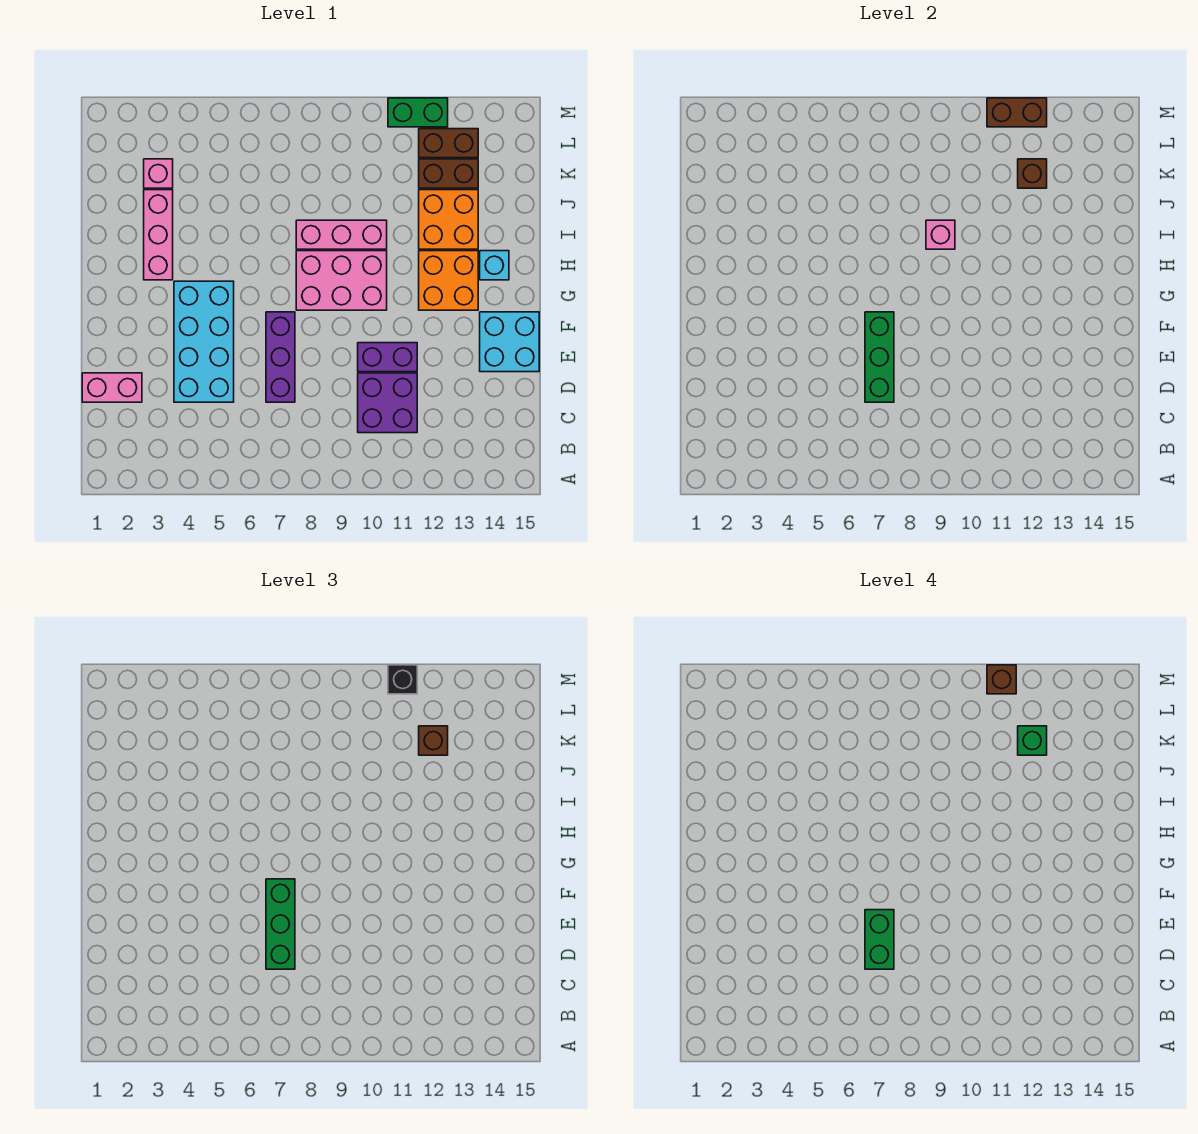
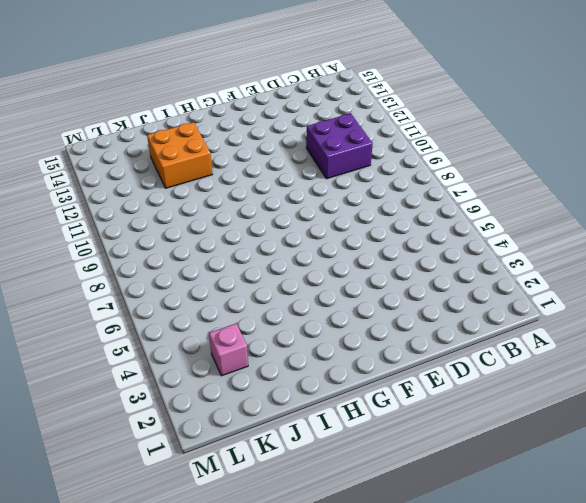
none -> pink 1x2 brick [82,373,142,402]
none -> cyan 2x4 brick [174,281,234,402]
none -> purple 1x3 brick [266,312,295,402]

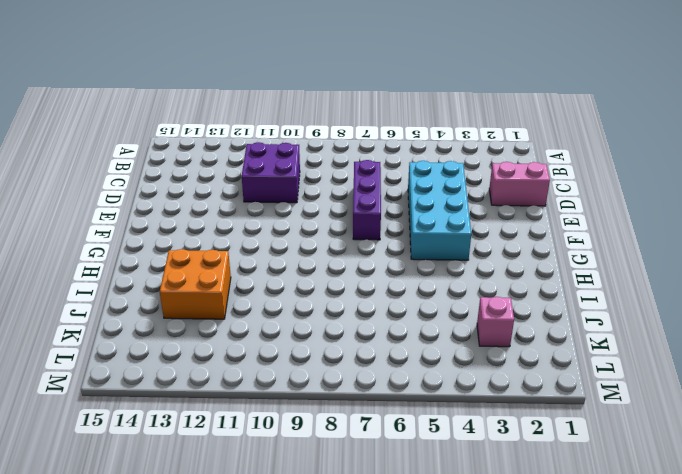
none -> purple 1x2 brick [358,343,417,372]
none -> cyan 2x2 brick [480,312,539,372]
none -> pink 2x3 brick [296,251,387,310]

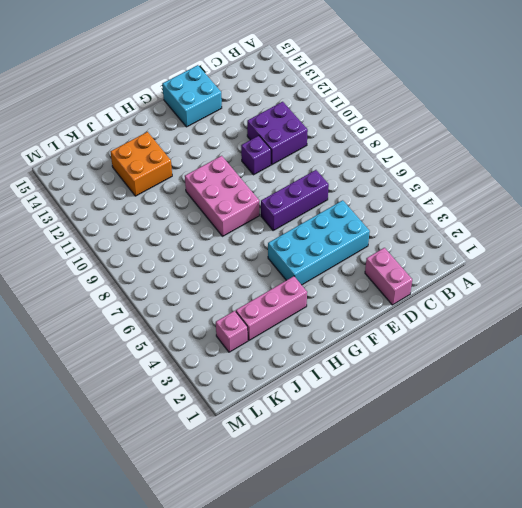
purple 1x1 brick [241,136,271,175] -> purple 1x2 brick [358,343,417,372]
none -> orange 2x2 brick [419,251,478,310]
none -> cyan 1x1 brick [480,251,509,280]
none -> pink 1x3 brick [296,220,387,249]

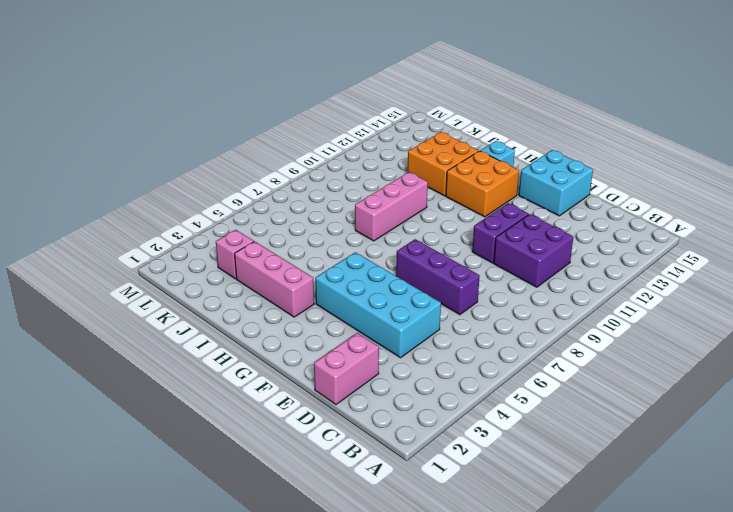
none -> pink 2x3 brick [296,251,387,310]
none -> brown 1x2 brick [419,159,478,188]
none -> brown 1x2 brick [419,129,478,158]

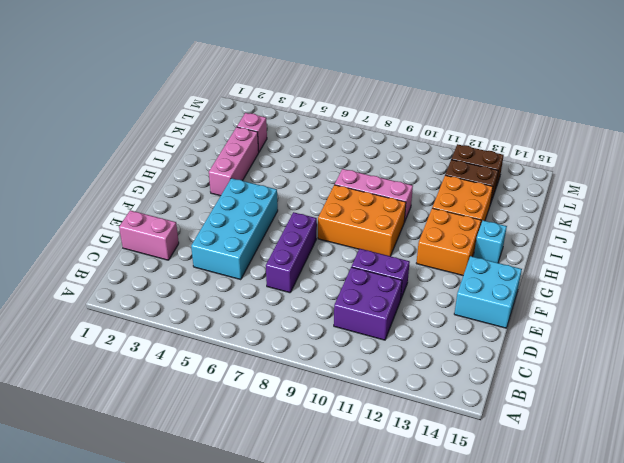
orange 2x3 brick [318,185,406,256] -> pink 2x3 brick [296,251,387,310]
none -> green 1x2 brick [388,98,448,127]
none -> green 1x3 brick [865,312,894,402]
none -> pink 1x1 brick [926,220,955,249]

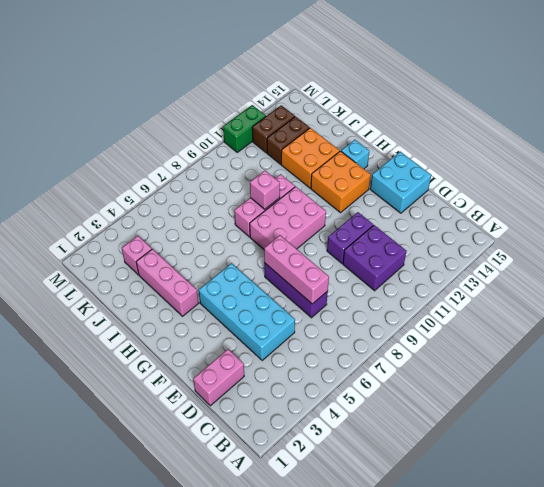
pink 1x3 brick [264,235,329,304] -> green 1x3 brick [865,312,894,402]
none -> brown 1x1 brick [1018,159,1047,188]
none -> brown 1x2 brick [987,98,1047,127]
none -> green 1x3 brick [266,879,295,969]

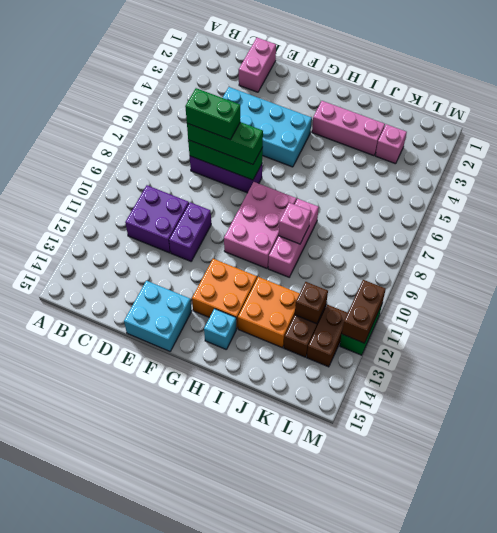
none -> brown 1x1 brick [419,726,448,755]
none -> black 1x1 brick [388,665,417,694]
none -> green 1x1 brick [1018,726,1047,755]

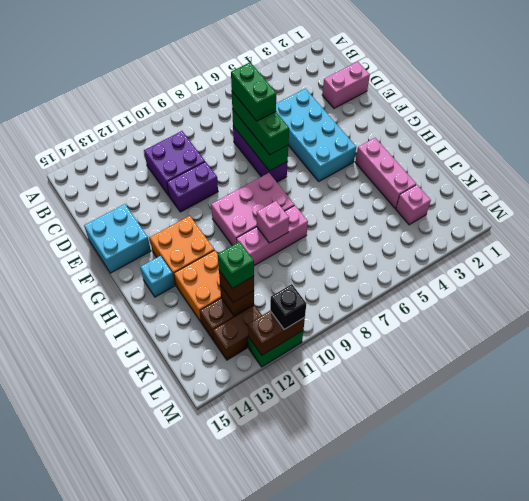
none -> brown 1x1 brick [987,665,1016,694]

